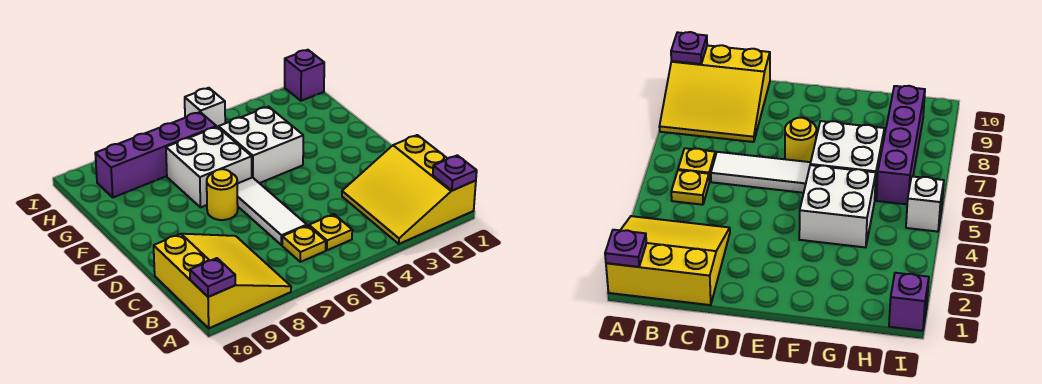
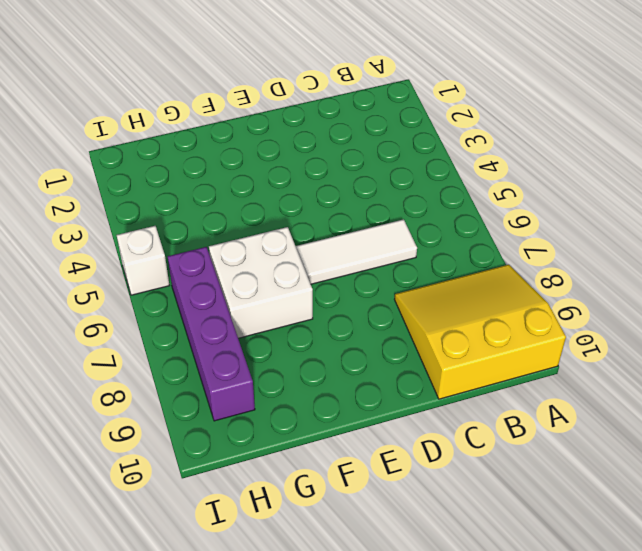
none -> yellow 3x3 slope [342,135,476,244]
none -> yellow 1x1 plate [309,214,352,250]
none -> yellow 1x1 plate [282,225,326,262]

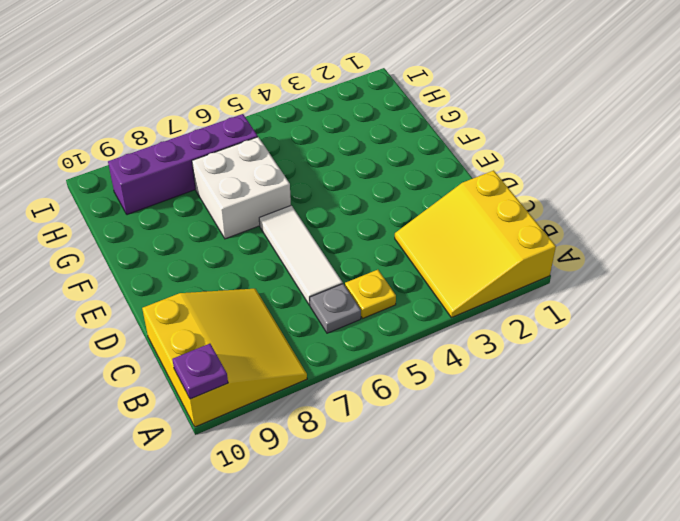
grey 1x1 plate [310,284,361,333] -> yellow 1x1 plate [282,225,326,262]
none -> yellow 1x1 round brick [207,169,238,220]
none -> white 2x2 brick [219,107,303,183]
none -> purple 1x1 brick [285,50,324,101]

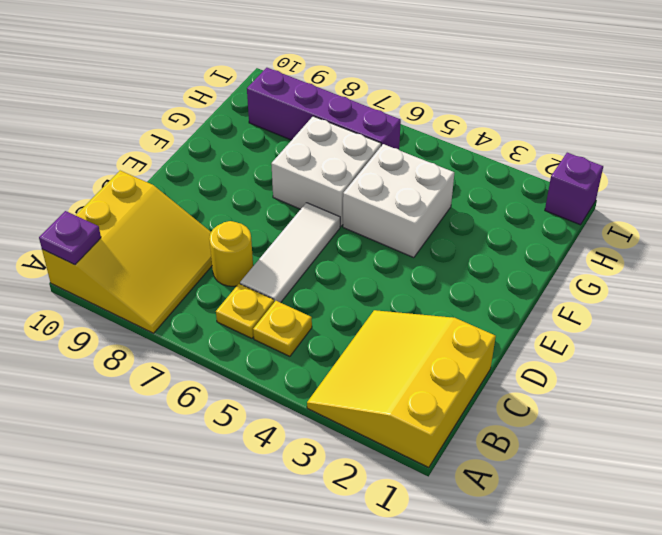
yellow 1x1 round brick [209,221,253,286] -> yellow 1x1 round brick moved to [207,169,238,220]
none -> white 1x1 brick [185,88,225,128]
none -> purple 1x1 plate [433,155,477,191]

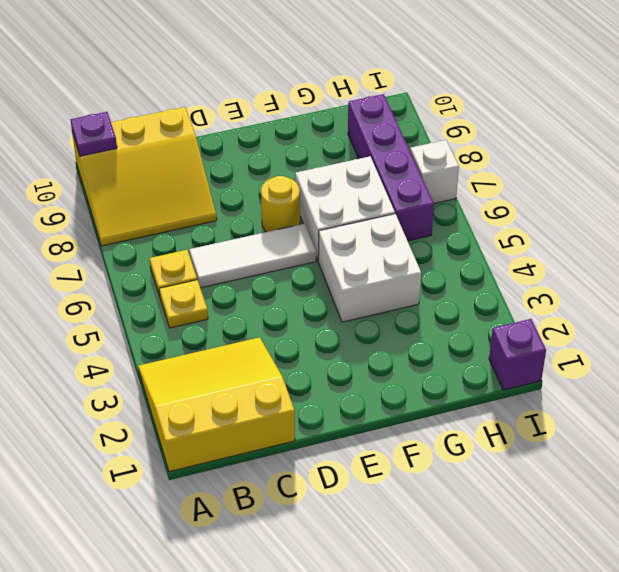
white 1x1 brick [410,140,459,203] -> white 1x1 brick moved to [185,88,225,128]
none -> purple 1x1 plate [433,155,477,191]

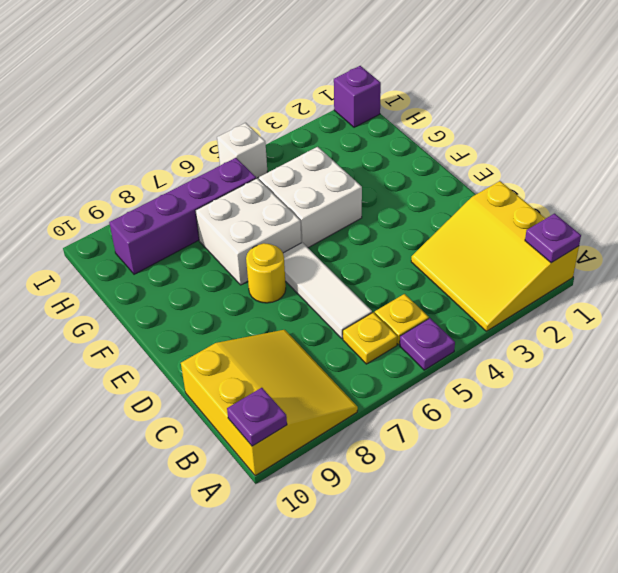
purple 1x1 plate [400,318,455,370] -> none

